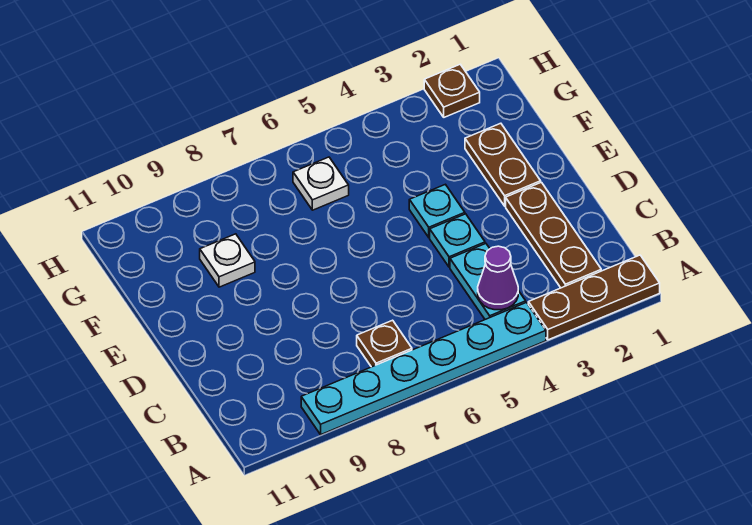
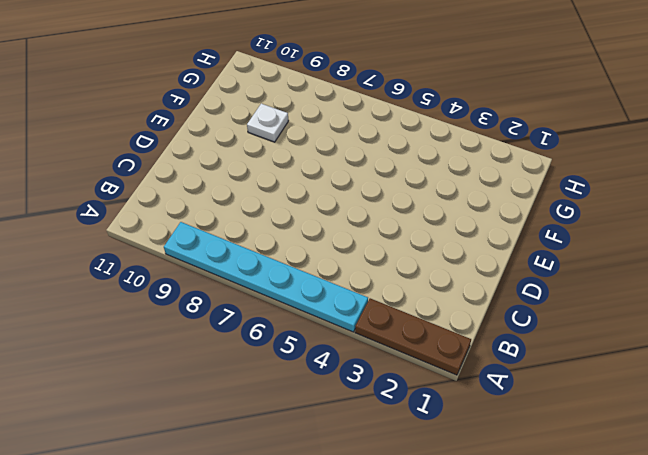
none -> brown 1x3 plate [506,182,601,288]
none -> cyan 1x2 plate [450,244,526,319]
none -> brown 1x1 plate [357,320,412,367]

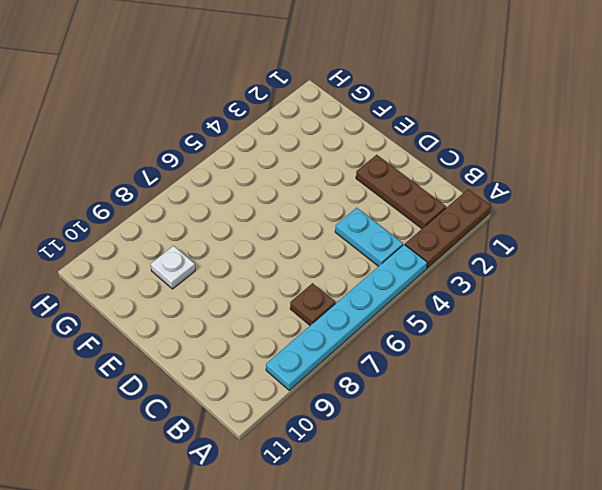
none -> cyan 1x1 plate [430,214,485,267]
none -> brown 1x2 plate [465,123,541,206]
none -> cyan 1x1 plate [409,184,465,238]

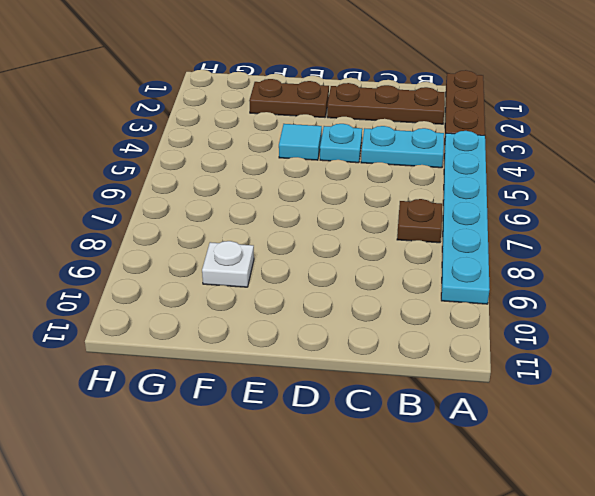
cyan 1x1 tile [279,124,322,160] -> cyan 1x1 plate [409,184,465,238]
none -> white 1x1 plate [293,157,349,210]
none -> brown 1x1 plate [424,64,480,117]
none -> purple 1x1 cone [478,246,518,310]

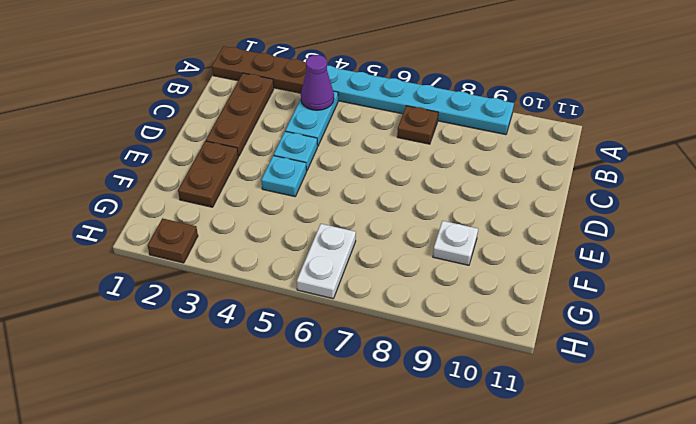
white 1x2 plate [297,224,356,299] -> white 1x1 plate [293,157,349,210]

